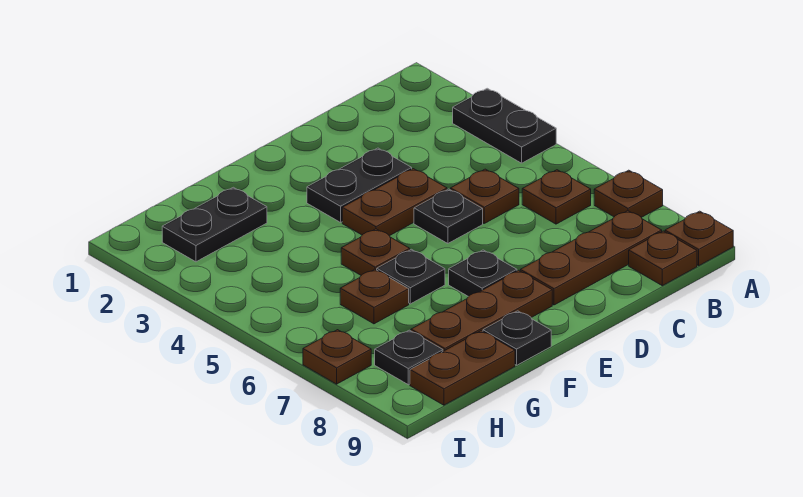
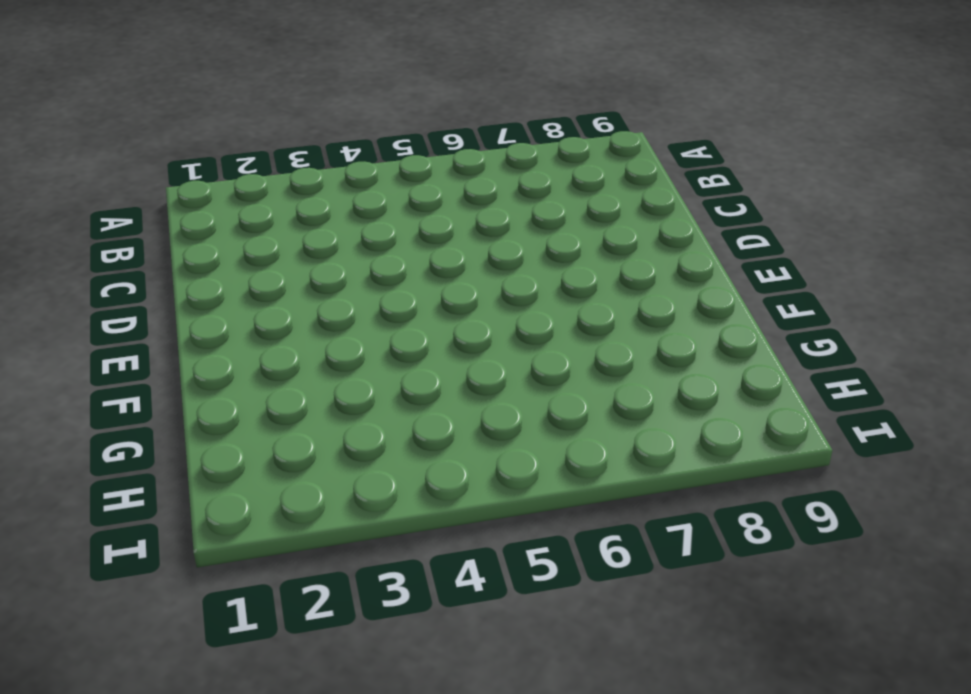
none -> black 1x2 plate [453,88,556,163]
none -> brown 1x1 plate [594,170,663,217]
none -> brown 1x1 plate [665,211,733,266]

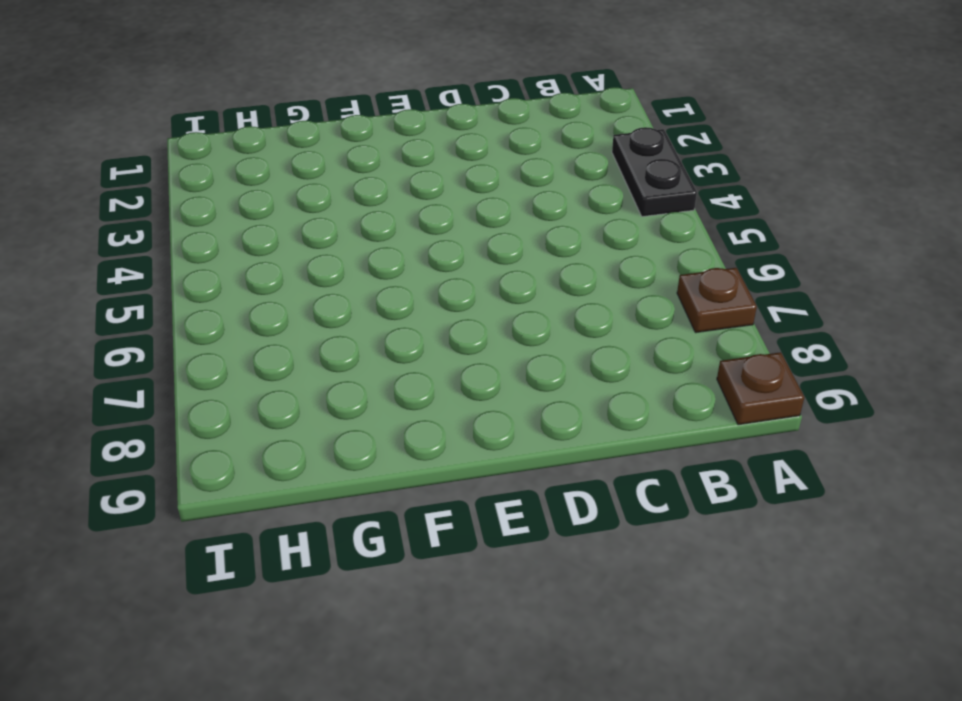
none -> brown 1x1 plate [522,170,591,224]
none -> brown 1x3 plate [520,211,662,305]
none -> brown 1x1 plate [629,231,697,286]

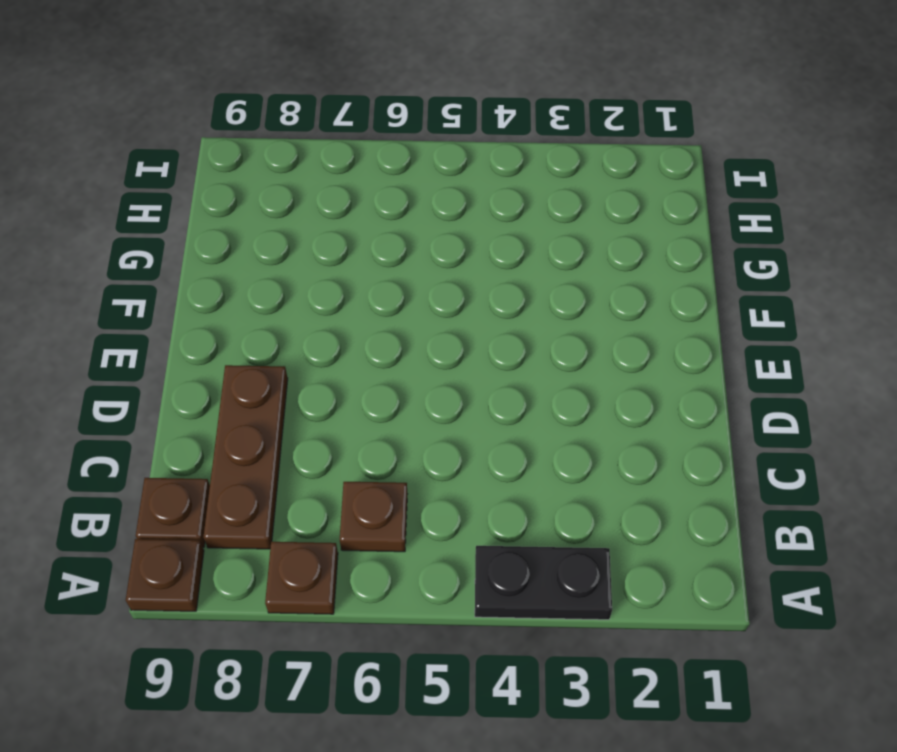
none -> brown 1x1 plate [451,169,519,223]
none -> black 1x2 plate [307,148,412,222]
none -> brown 1x2 plate [342,169,447,236]

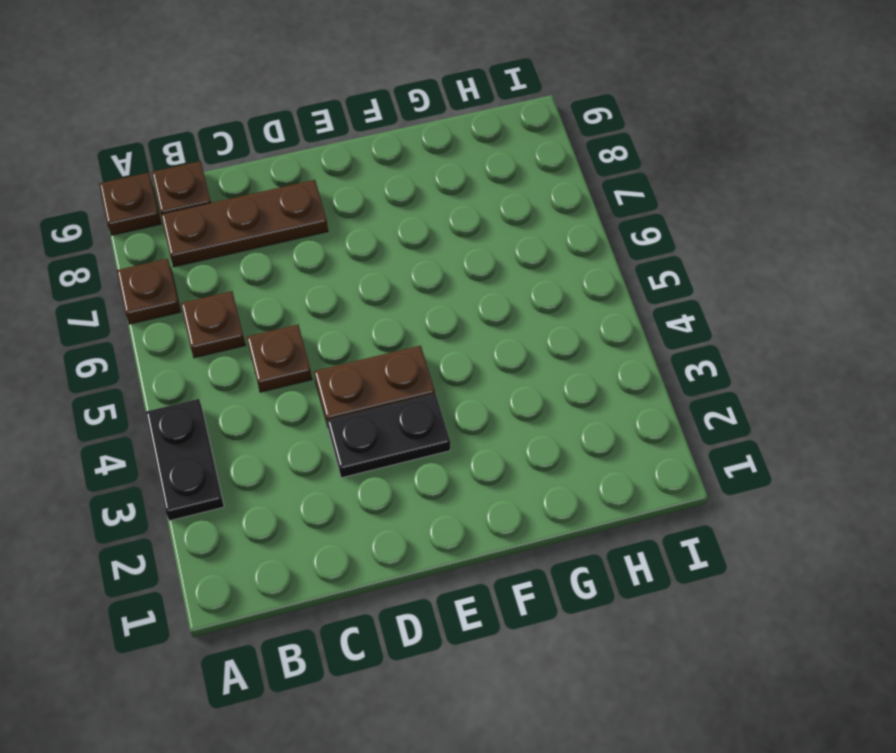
none -> black 1x1 plate [414,189,483,244]
none -> black 1x1 plate [449,250,517,297]
none -> brown 1x3 plate [411,270,552,351]

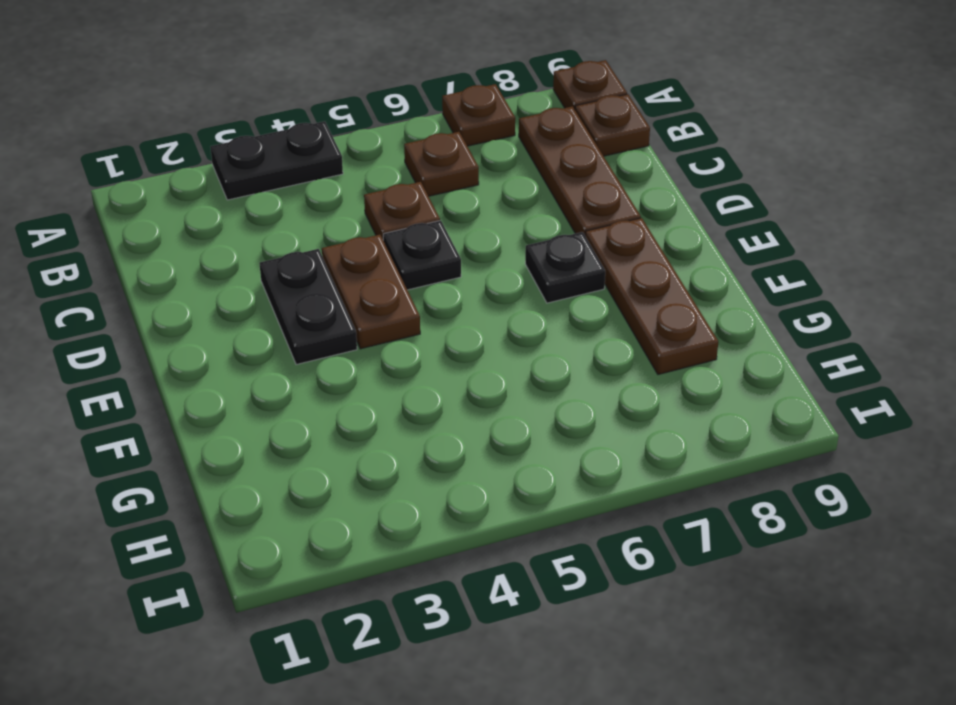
none -> brown 1x1 plate [341,229,410,275]
none -> black 1x1 plate [377,249,445,304]
none -> black 1x1 plate [483,311,551,365]

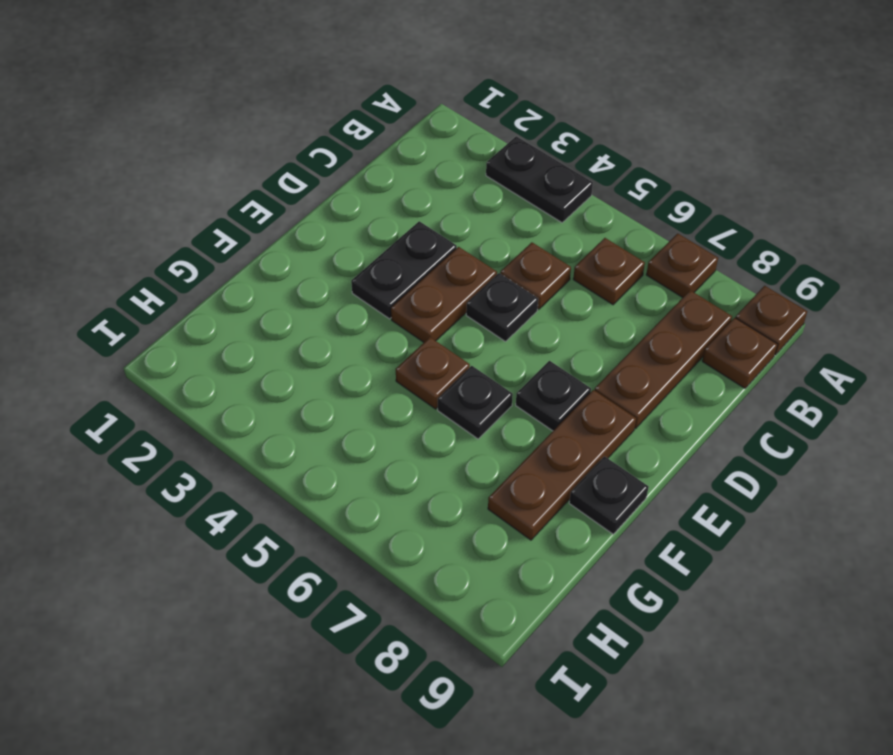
none -> black 1x2 plate [162,187,267,262]
none -> brown 1x1 plate [340,269,409,324]
none -> brown 1x2 plate [410,331,515,405]

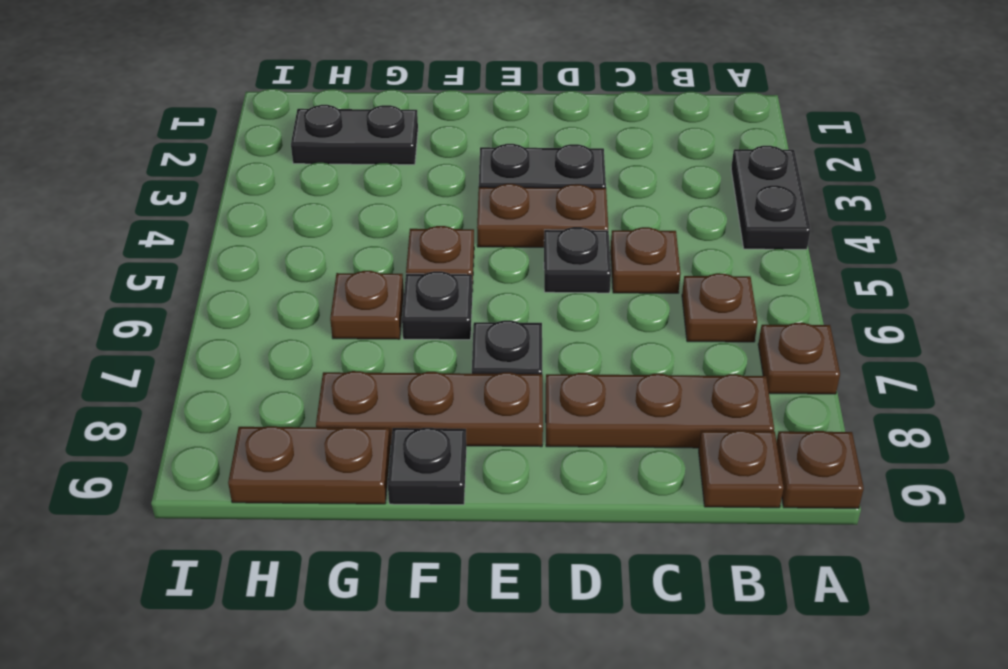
none -> black 1x1 plate [375,330,443,385]
none -> brown 1x1 plate [303,330,371,384]

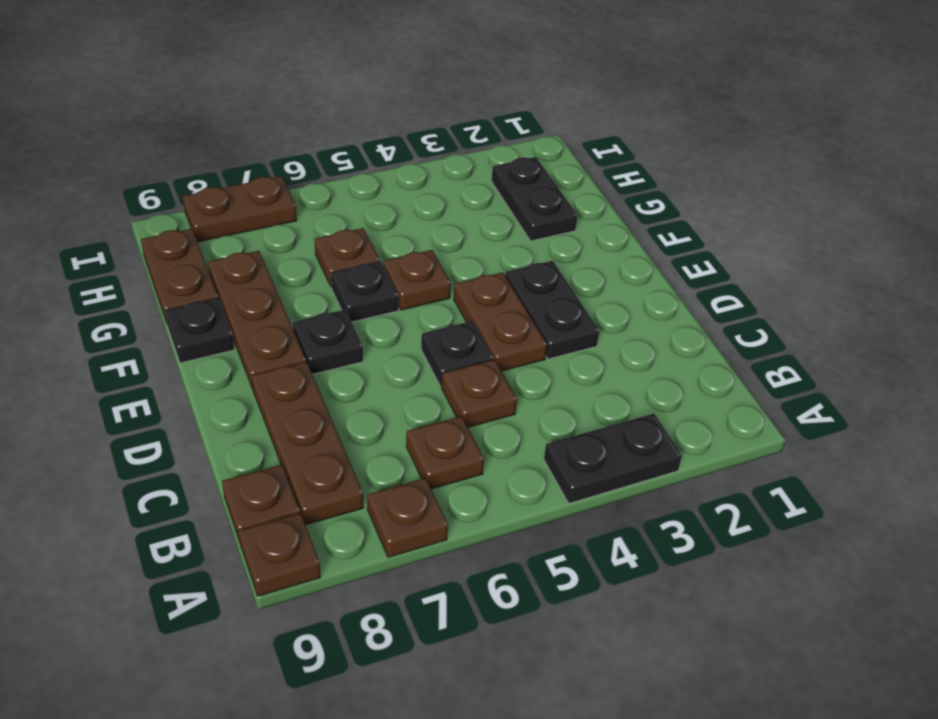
brown 1x2 plate [183,176,297,242] -> brown 1x1 plate [303,330,371,384]
none -> black 1x1 plate [375,330,443,385]

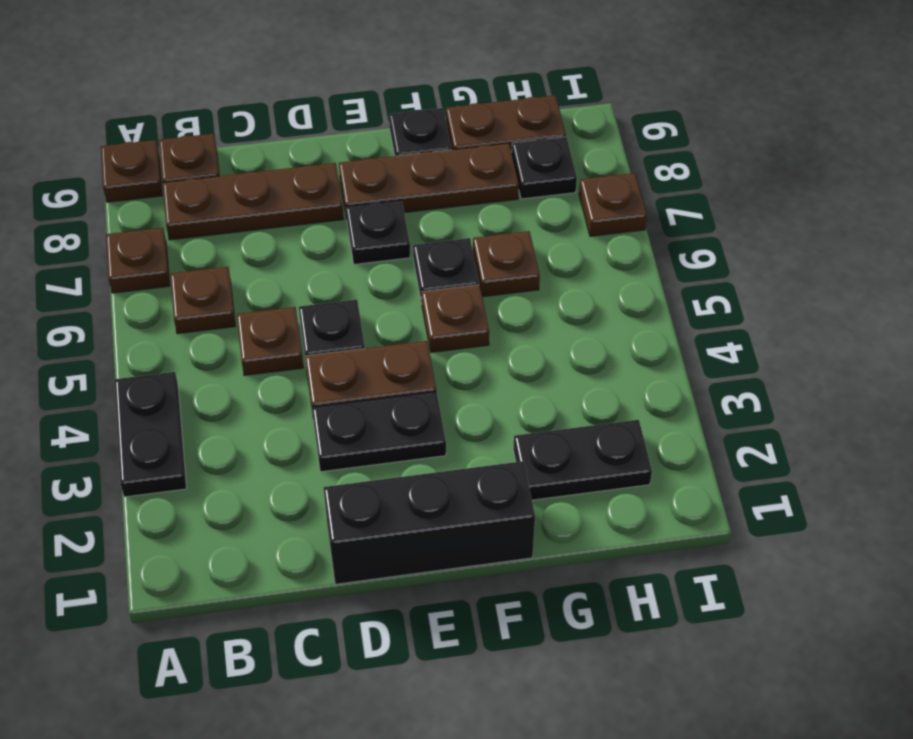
black 1x3 brick [323,461,535,584] -> none

